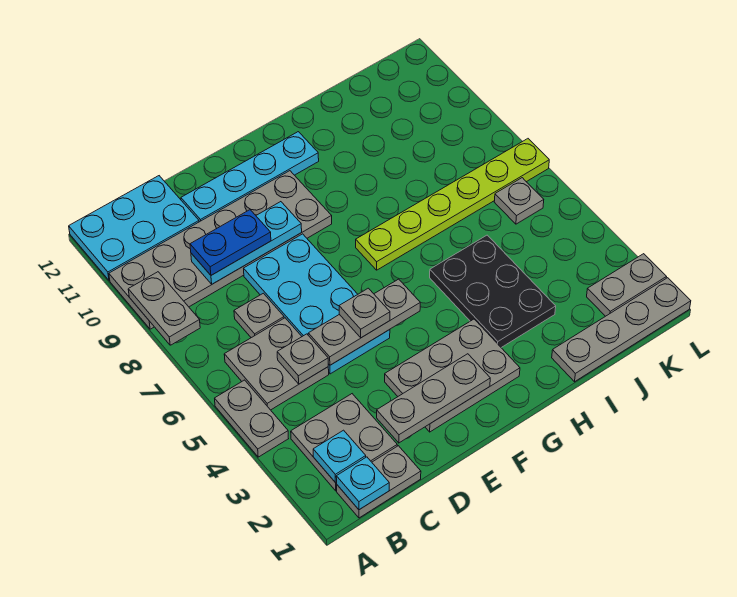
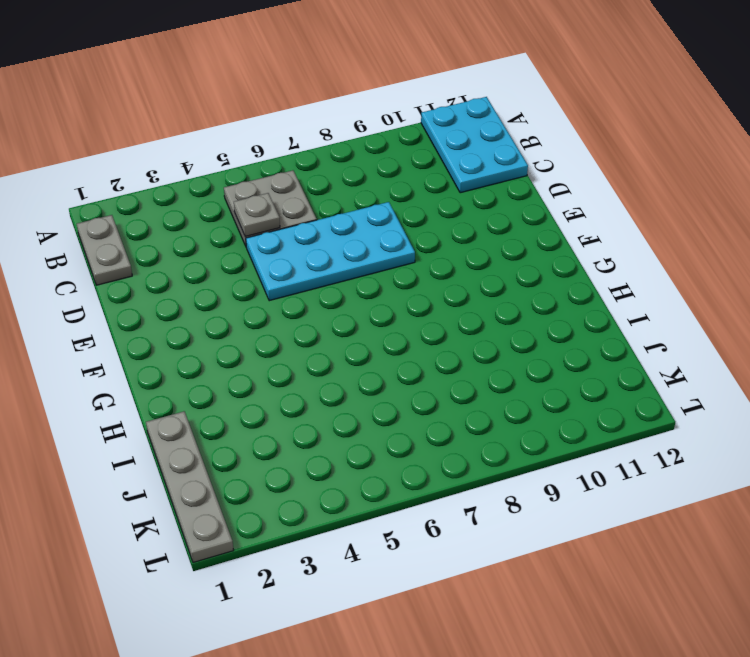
none -> grey 1x2 plate [215,380,289,457]
none -> grey 2x6 plate [109,171,332,329]
none -> grey 2x2 plate [291,394,397,491]

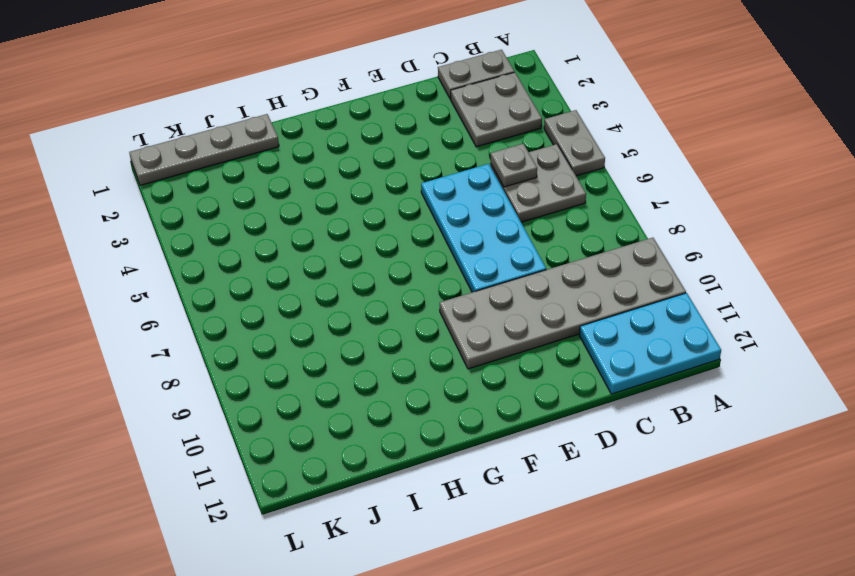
none -> grey 1x1 plate [234,293,284,338]
none -> cyan 1x4 plate [181,132,319,222]
none -> grey 2x3 plate [385,319,520,432]

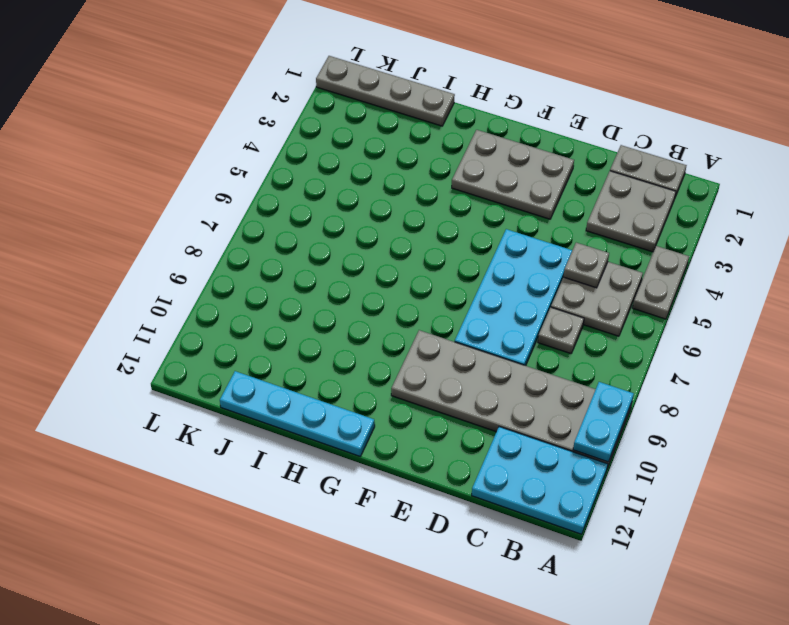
cyan 1x2 plate [573,382,634,462] -> grey 1x2 plate [128,272,200,345]
cyan 1x4 plate [220,371,375,456] -> cyan 1x4 plate moved to [181,132,319,222]
none -> lime 1x6 plate [356,139,549,270]
none -> black 2x3 plate [430,235,556,348]
none -> grey 1x2 plate [587,254,666,316]

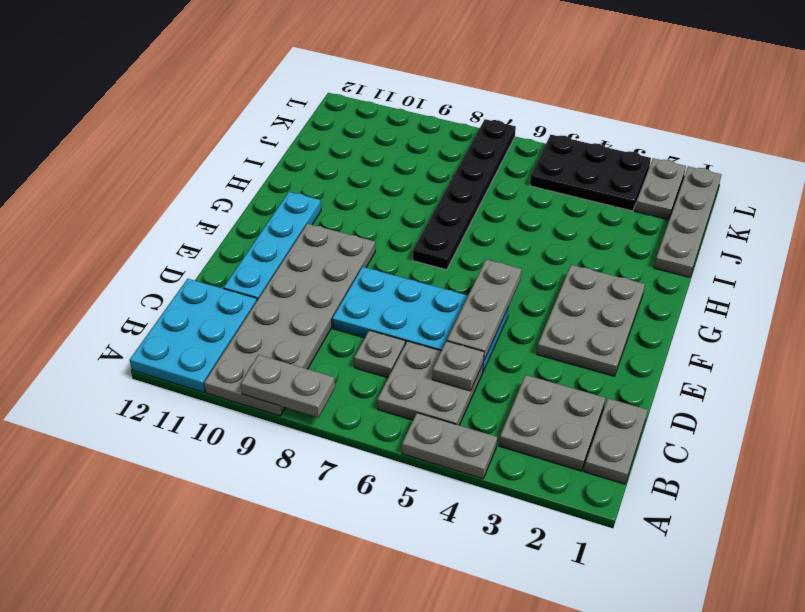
black 1x6 plate [413,119,516,270] -> lime 1x6 plate [356,139,549,270]
black 2x3 plate [530,135,651,211] -> black 2x3 plate moved to [430,235,556,348]
none -> grey 1x1 plate [494,178,544,224]
none -> cyan 1x1 plate [336,457,389,510]
none -> cyan 1x1 plate [313,430,366,483]

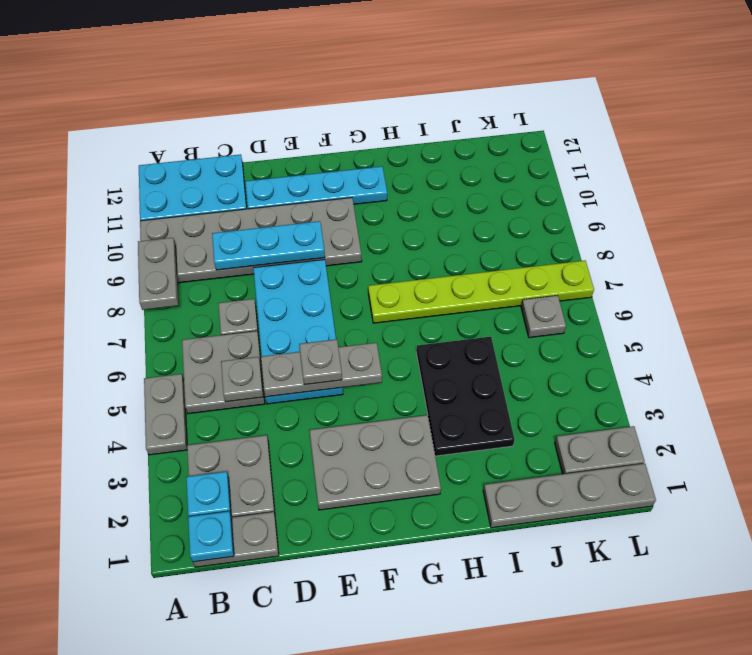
none -> grey 1x3 plate [377,354,490,443]
none -> blue 1x2 plate [190,210,271,275]

